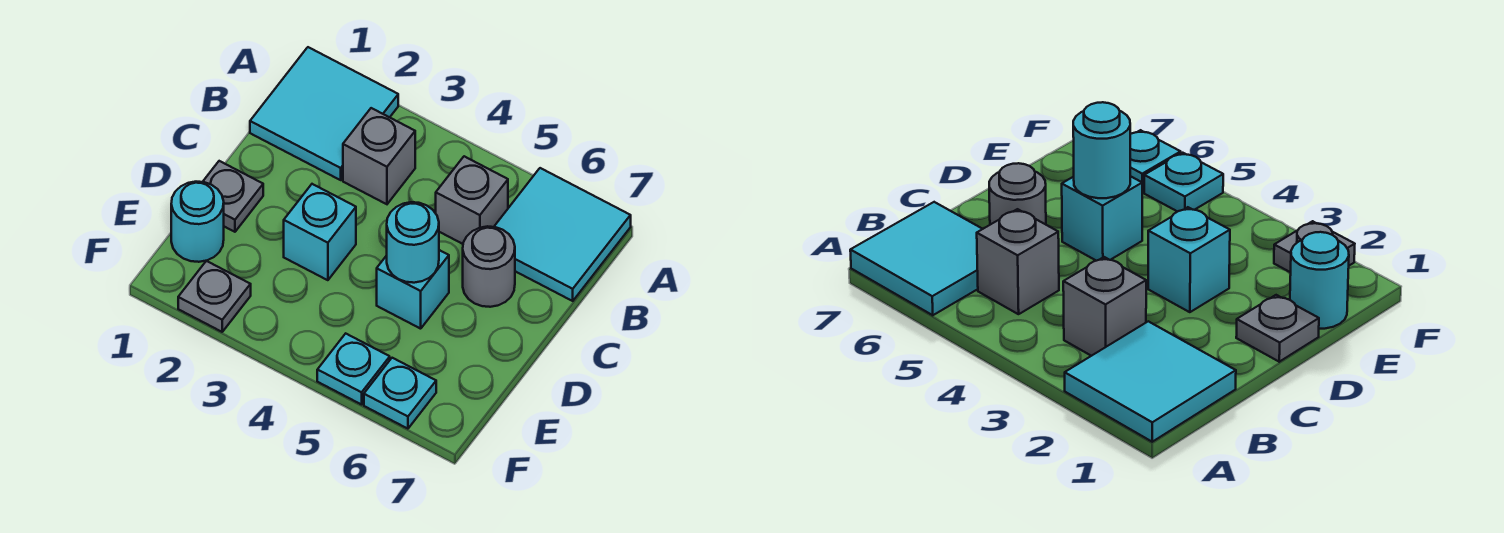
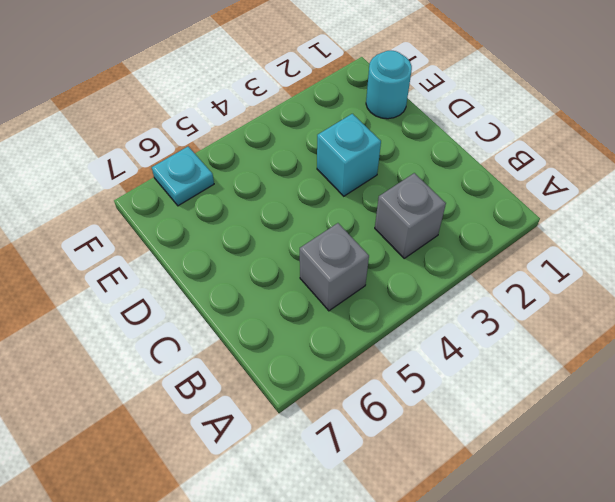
none -> cyan 2x2 tile [250,47,398,180]
none -> cyan 2x2 tile [494,168,631,301]
none -> grey 1x1 round brick [463,226,515,307]

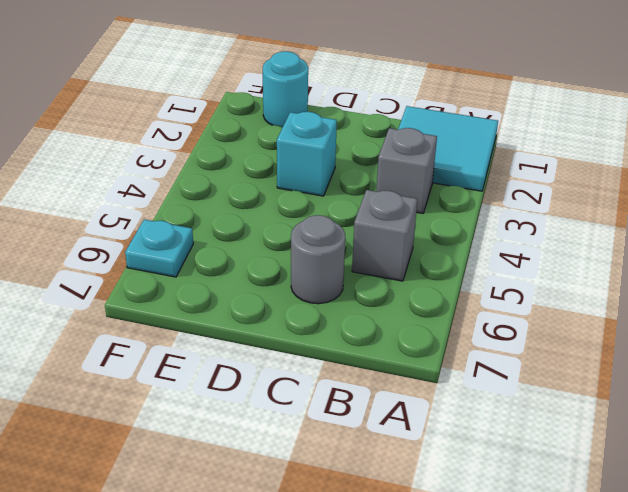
none -> cyan 2x2 tile [494,168,631,301]
none -> grey 1x1 plate [203,161,263,232]
none -> cyan 1x1 brick [377,250,449,329]

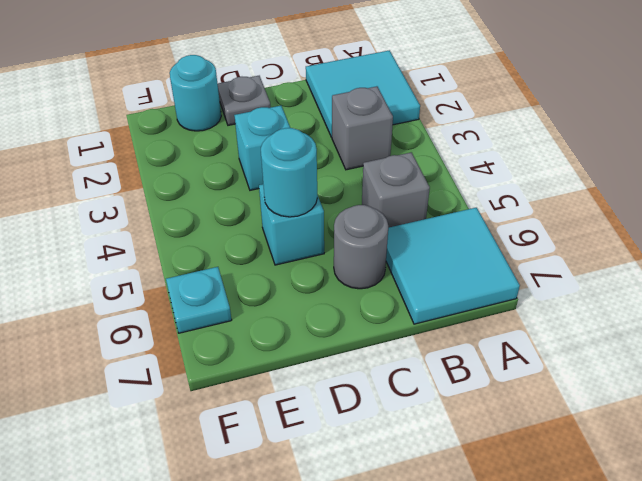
none -> grey 1x1 plate [178,261,251,332]
none -> cyan 1x1 plate [317,334,390,405]

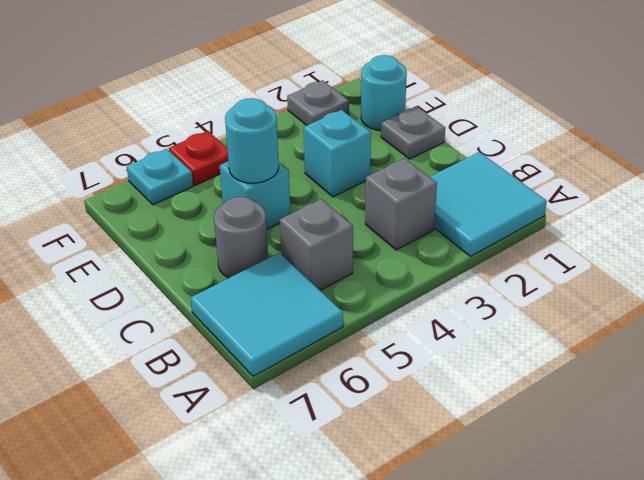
red 1x1 plate [169,131,228,185] -> cyan 1x1 plate [317,334,390,405]

